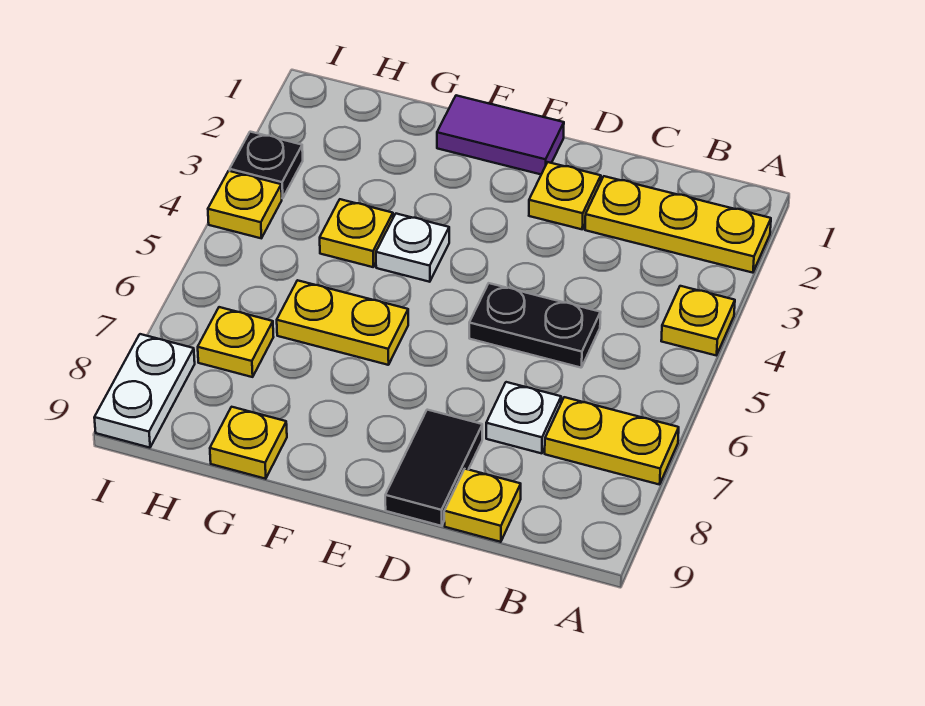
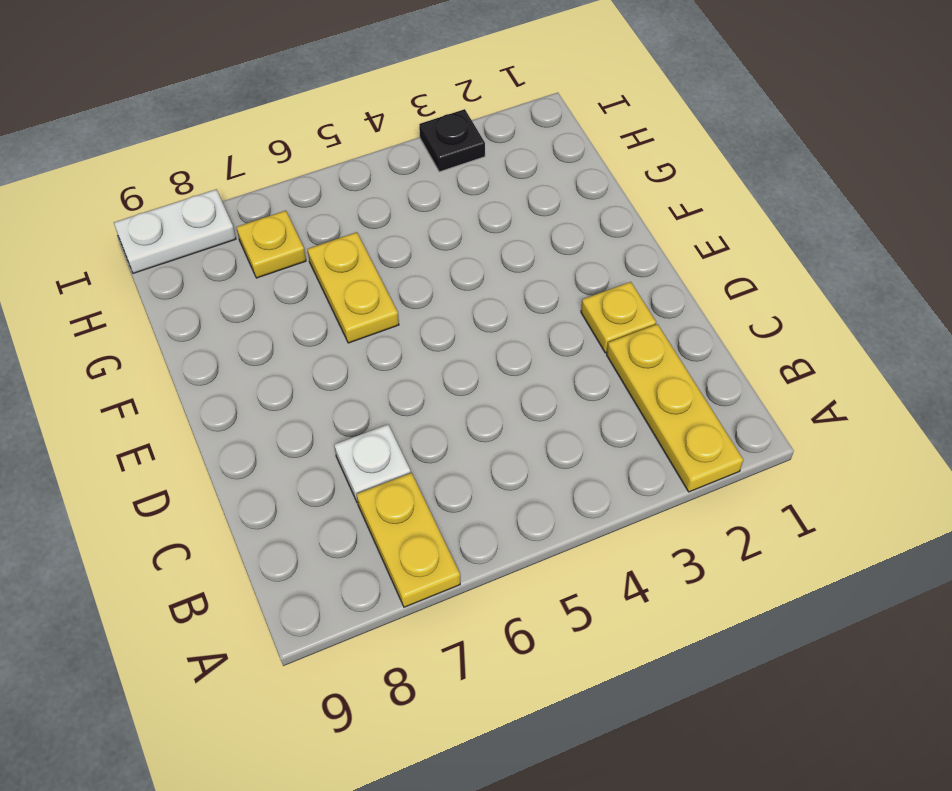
none -> yellow 1x1 plate [661,286,735,355]
none -> black 1x2 plate [469,283,601,368]
none -> yellow 1x1 plate [444,469,521,542]

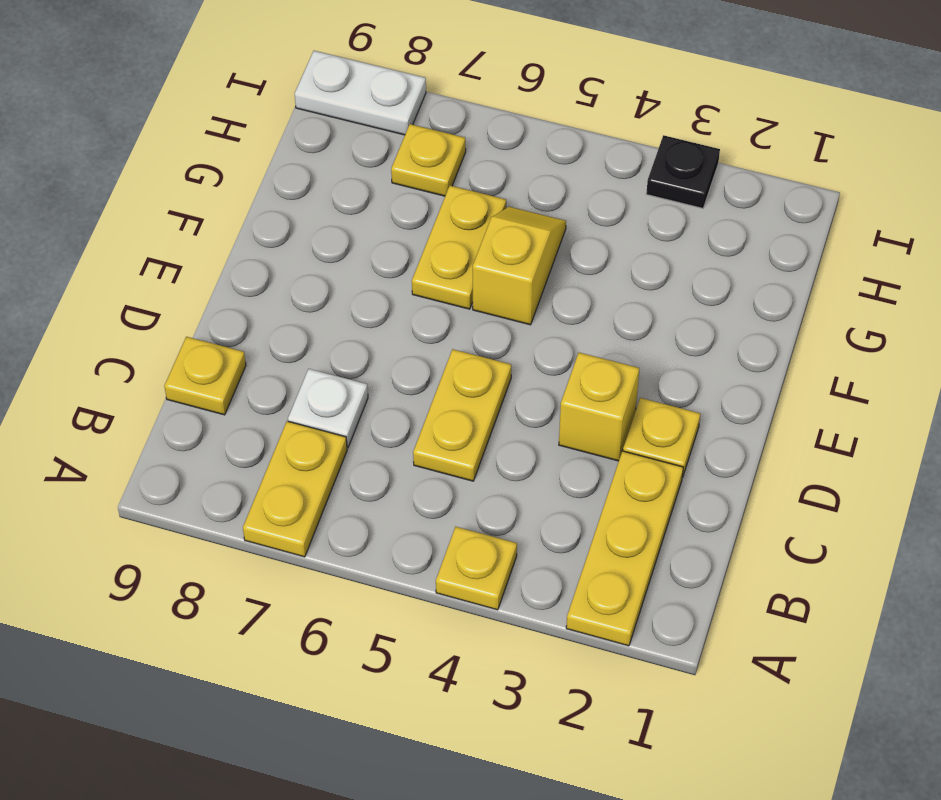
yellow 1x2 plate [413,349,511,481] -> black 1x2 plate [469,283,601,368]
yellow 1x1 brick [559,352,639,461] -> none
yellow 1x2 slope [473,207,566,325] -> none
none -> black 1x2 tile [385,410,482,526]
none -> purple 1x2 tile [437,95,564,174]
none -> white 1x1 plate [376,214,449,282]

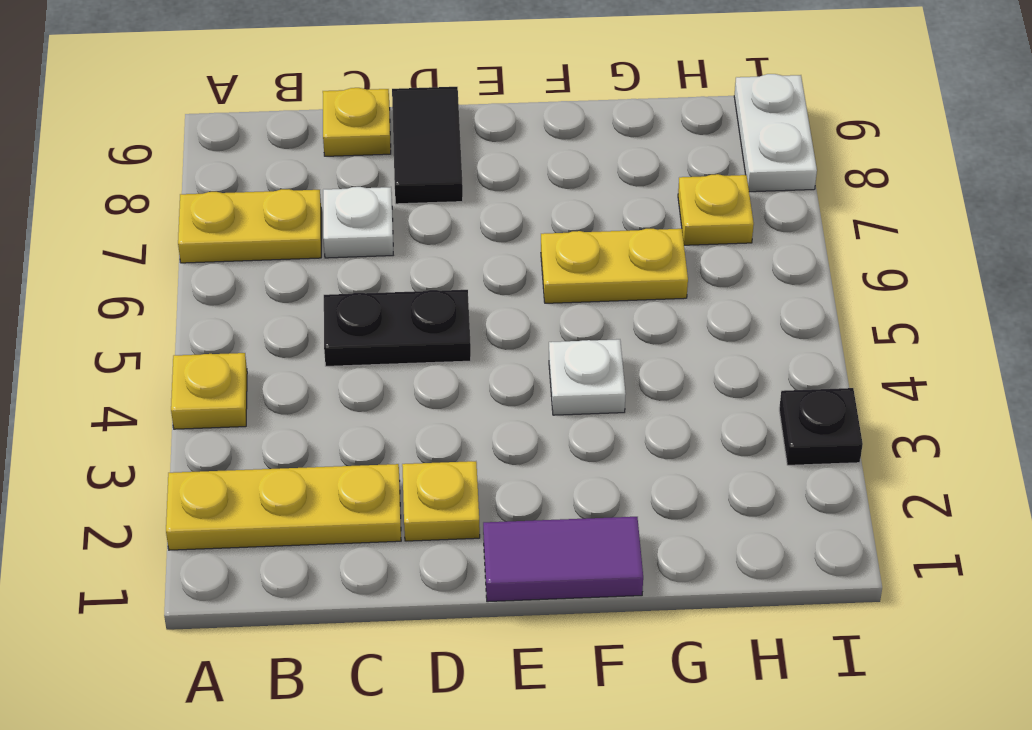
none -> yellow 1x1 plate [320,199,393,267]
none -> yellow 1x1 plate [210,407,287,479]
none -> yellow 1x1 plate [208,171,282,238]

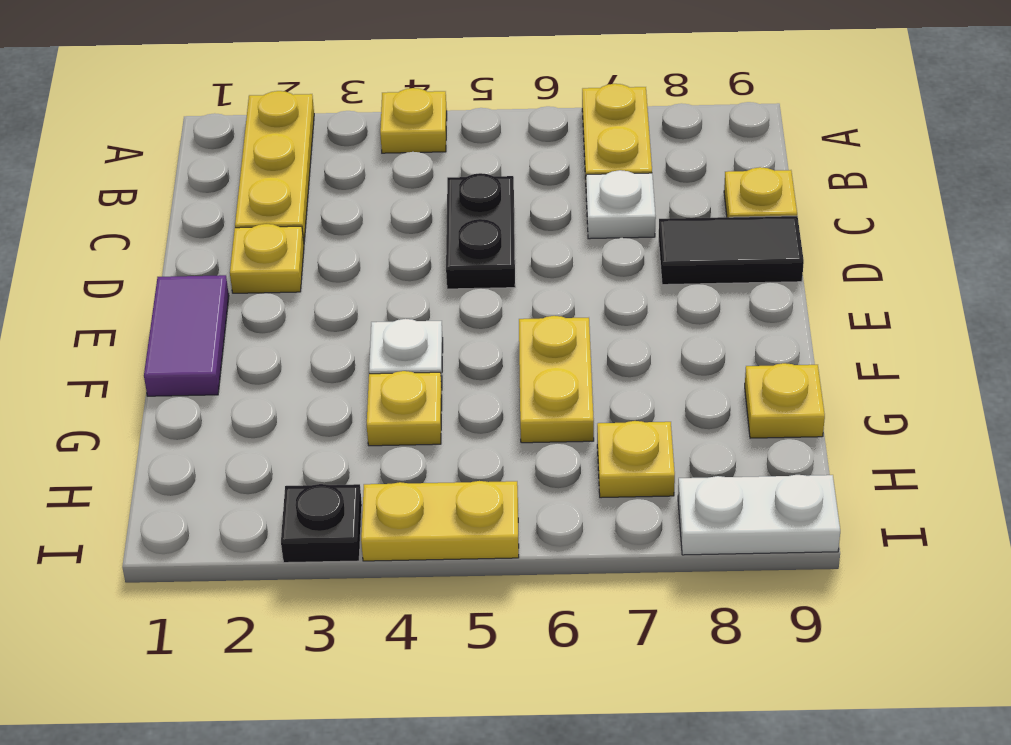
yellow 1x2 plate [361,481,519,561] -> yellow 1x1 plate [208,171,282,238]

